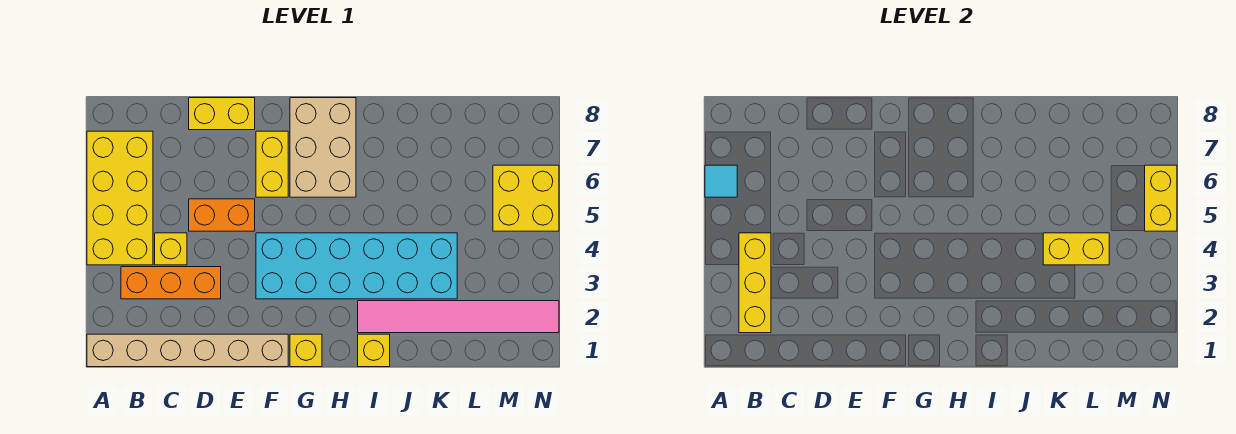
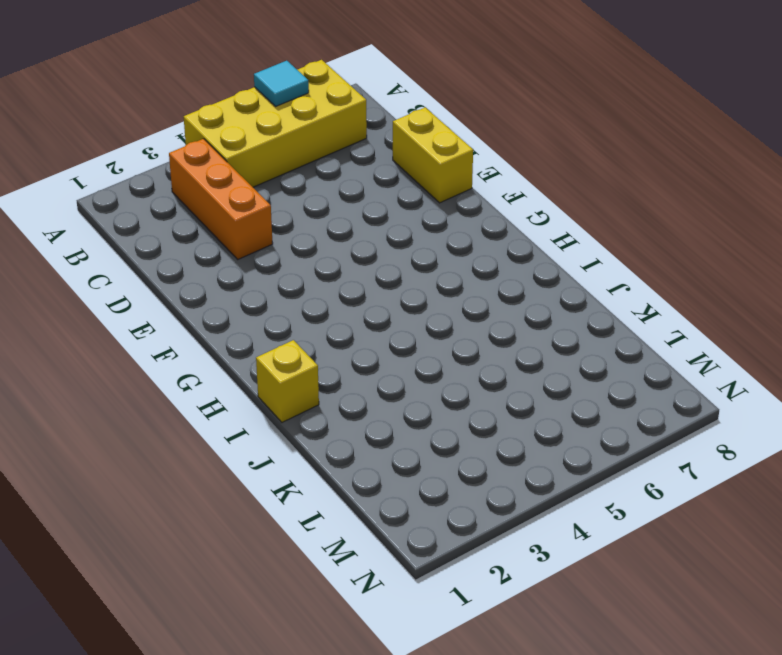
none -> tan 1x6 brick [87,334,288,367]
none -> yellow 1x1 brick [155,233,187,265]
none -> orange 1x2 brick [189,199,255,231]

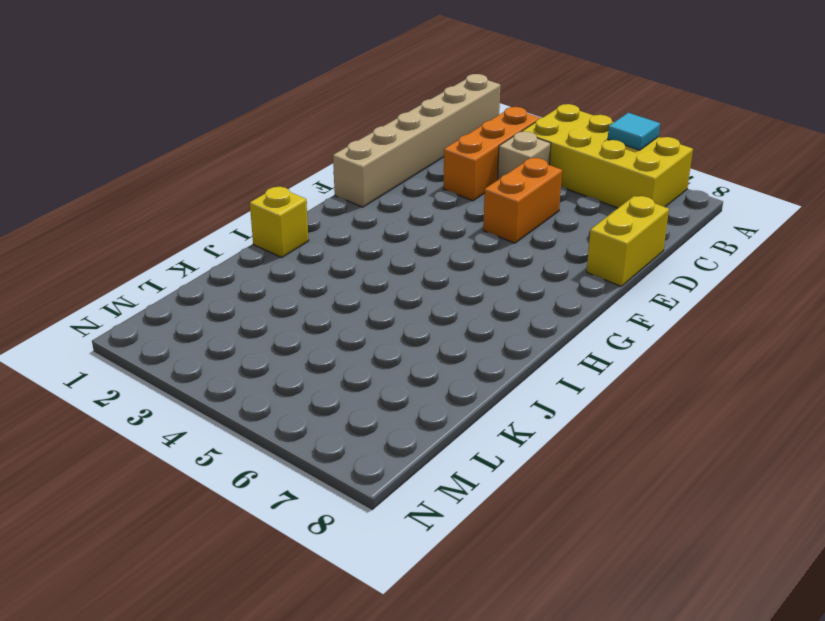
tan 1x1 brick [498,131,551,180] -> yellow 1x1 brick [155,233,187,265]
none -> cyan 2x6 brick [256,233,457,299]
none -> yellow 1x2 brick [256,131,288,197]
none -> yellow 1x1 brick [290,334,322,367]

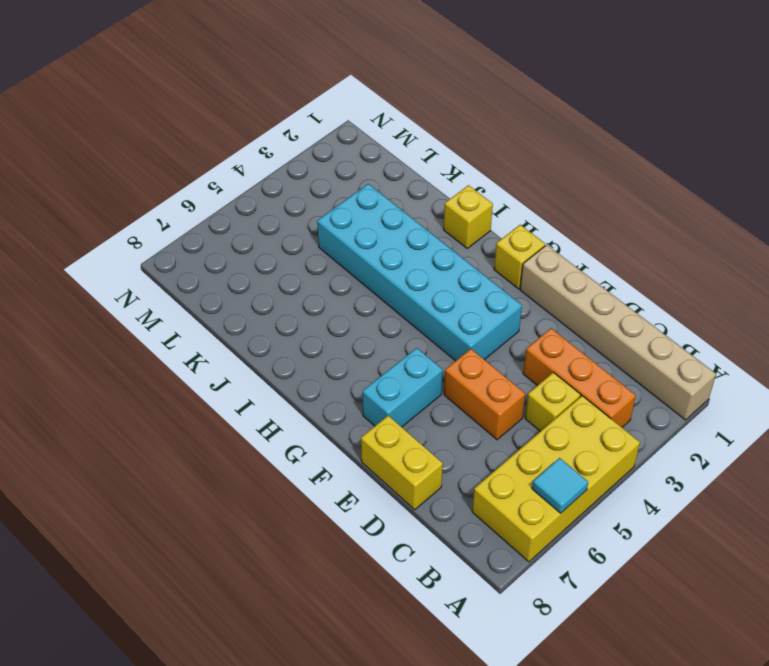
cyan 1x2 brick [363,348,443,427] -> yellow 1x2 brick [256,131,288,197]
none -> tan 2x3 brick [290,98,356,197]
none -> pink 1x6 tile [358,301,559,333]
none -> yellow 2x2 brick [493,165,559,231]

